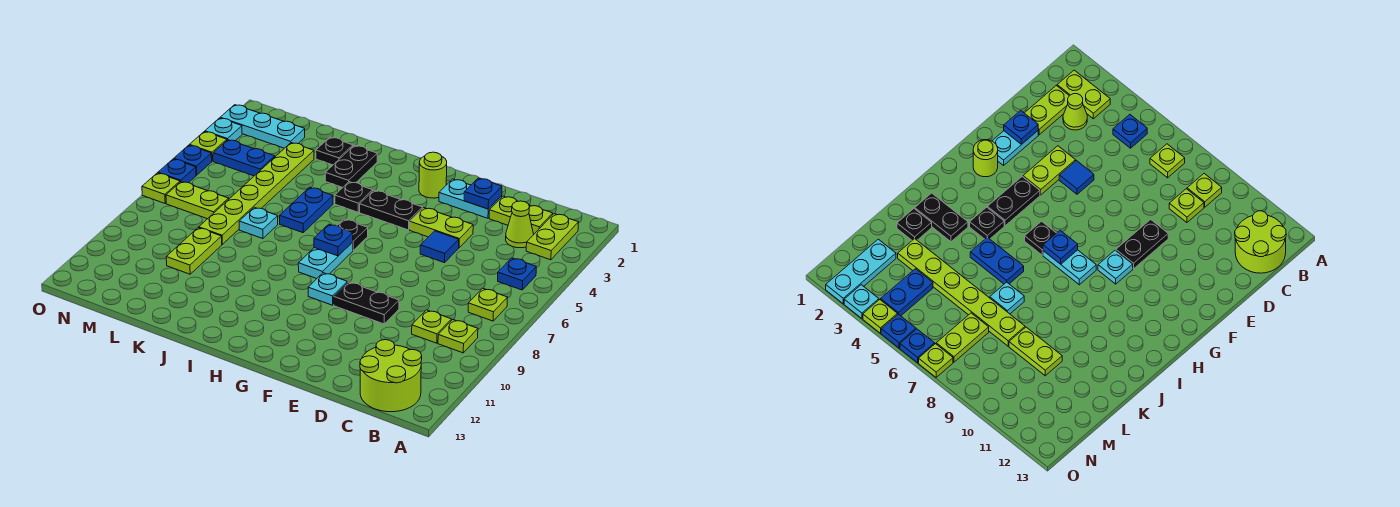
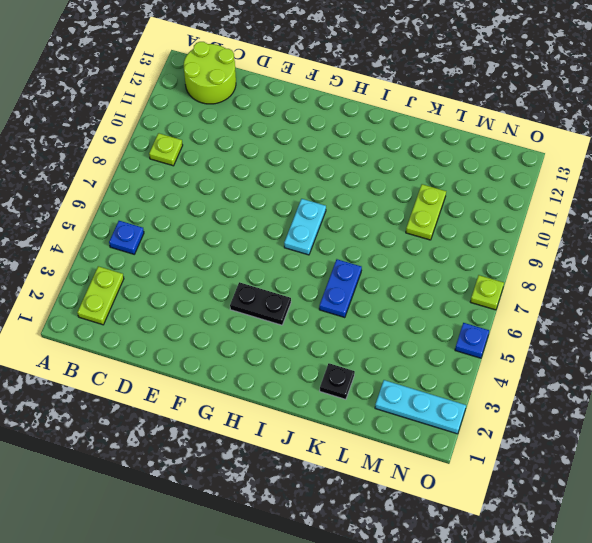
none -> lime 1x1 plate [468,288,508,321]
none -> lime 1x2 plate [489,196,553,234]
none -> lime 1x1 cone [506,201,534,248]
none -> lime 1x1 plate [412,310,451,343]

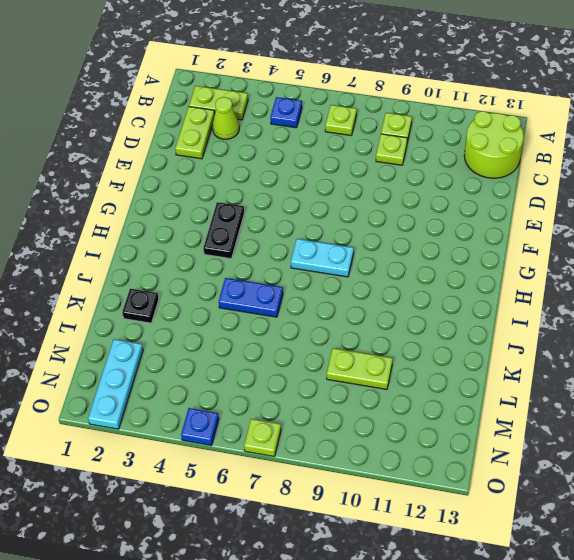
none -> cyan 1x2 plate [439,179,502,218]
none -> lime 1x2 plate [410,208,473,247]
none -> blue 1x1 tile [420,231,459,263]
none -> black 1x2 plate [334,282,399,324]

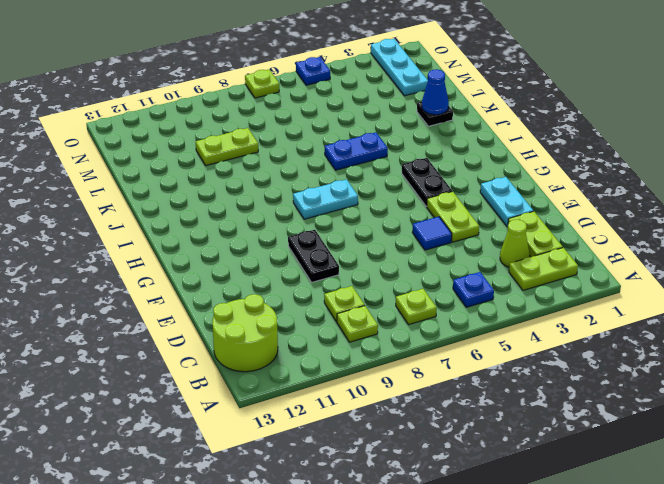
blue 1x1 cone [422,69,449,115] -> none
none -> lime 1x1 round brick [419,152,447,198]
none -> cyan 1x1 plate [308,273,347,305]
none -> black 1x1 plate [337,219,368,250]
none -> black 1x1 plate [335,182,373,212]

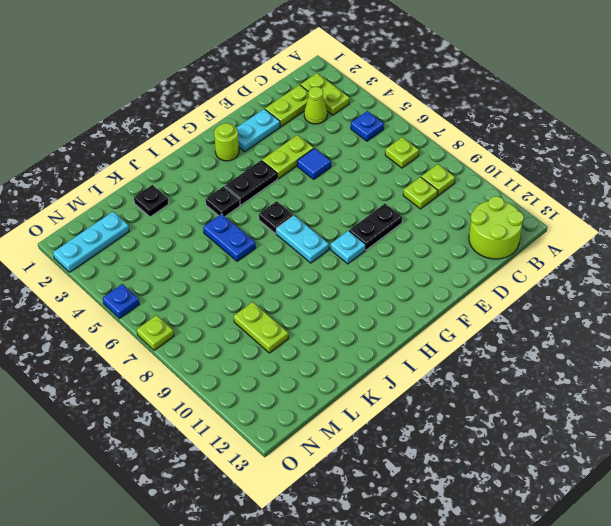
none -> black 1x2 plate [325,145,377,188]
none -> cyan 1x1 plate [239,207,278,239]
none -> lime 1x6 plate [199,143,314,244]
none -> blue 1x2 plate [213,140,275,176]

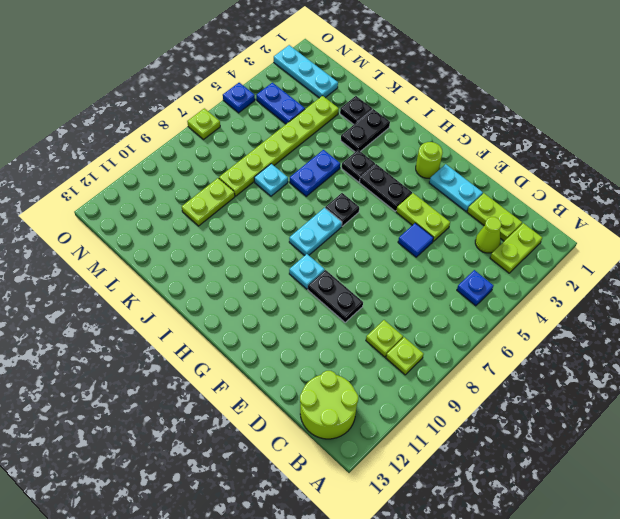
none -> lime 1x1 plate [468,288,508,321]
none -> lime 1x2 plate [166,181,229,219]
none -> cyan 1x1 plate [205,118,242,141]
none -> lime 1x1 plate [190,132,227,161]

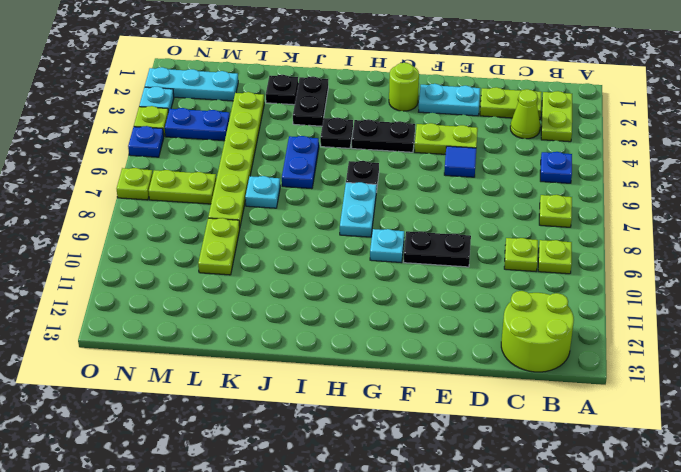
none -> blue 1x1 plate [158,159,196,183]
none -> blue 1x1 plate [464,178,502,209]
none -> blue 1x1 plate [314,224,353,256]

